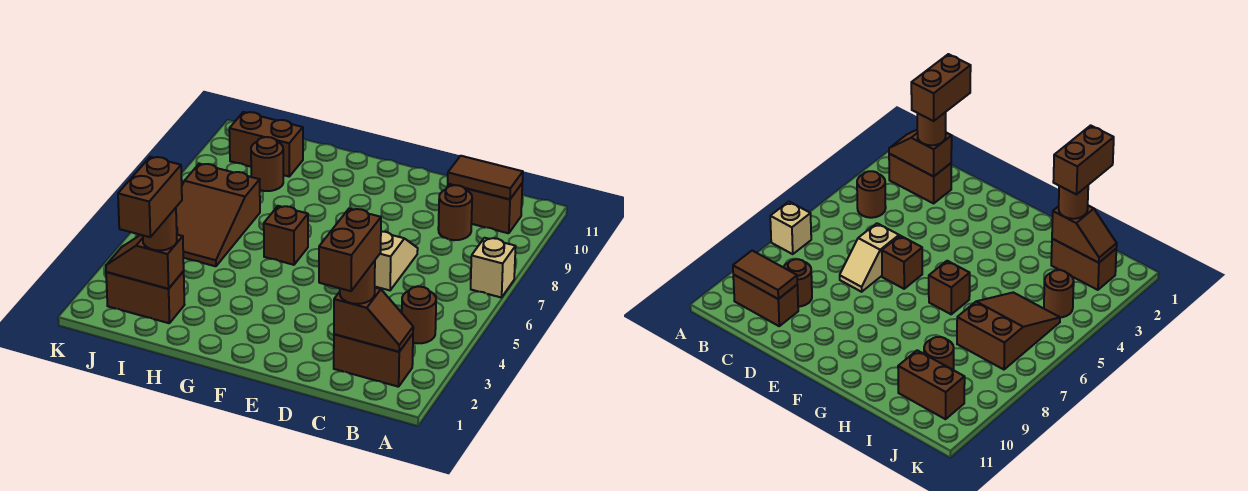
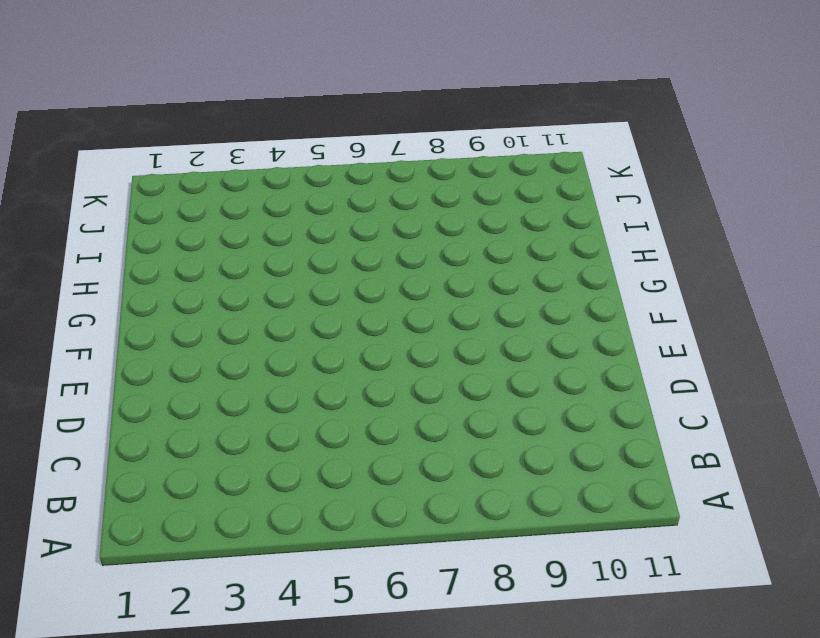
none -> tan 1x1 brick [471,238,516,298]
none -> brown 1x2 brick [334,334,413,387]
none -> brown 1x1 round brick [402,287,436,343]

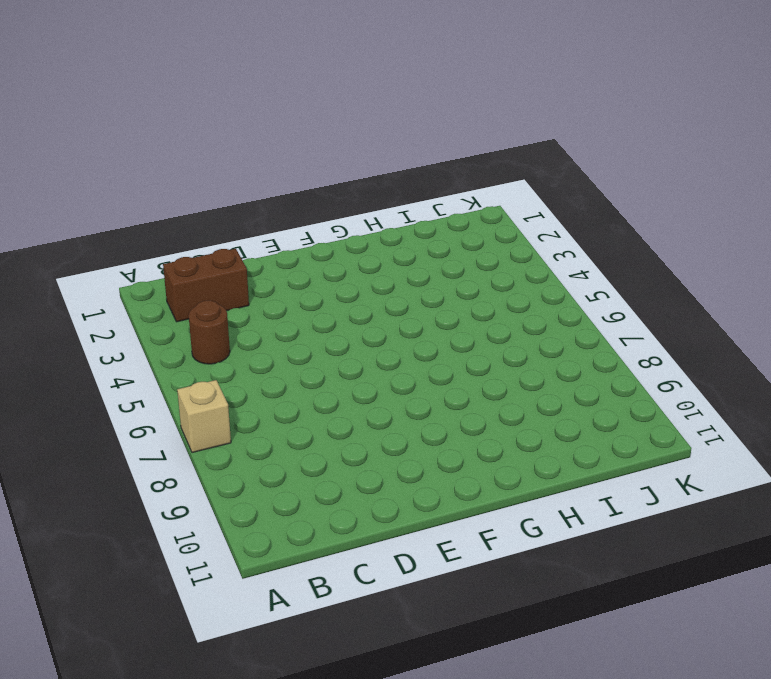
none -> brown 1x2 brick [447,184,522,233]
none -> brown 1x1 round brick [438,185,472,240]
none -> tan 1x2 slope [375,231,418,290]

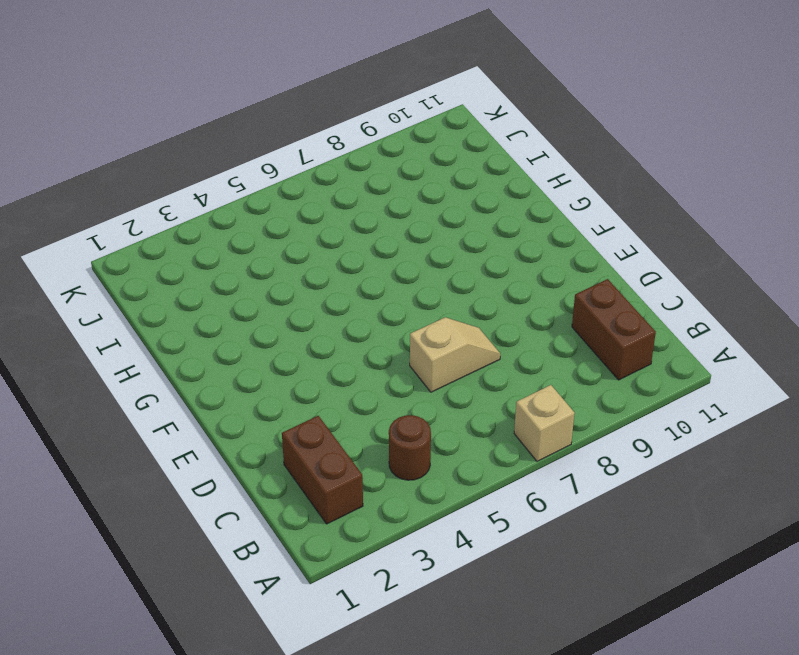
none -> brown 1x1 round brick [438,185,472,240]
none -> brown 1x1 brick [882,236,922,289]
none -> brown 1x1 brick [264,206,308,265]

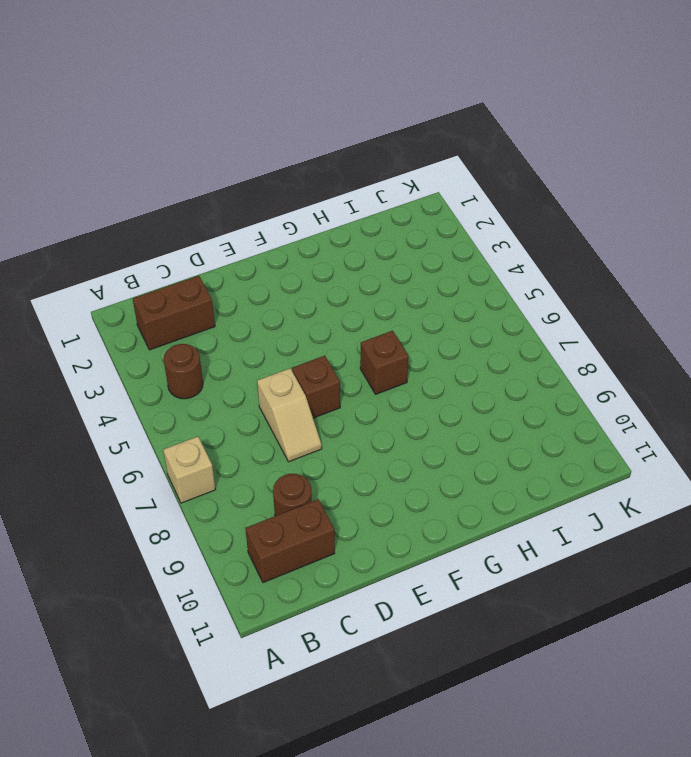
none -> brown 1x2 brick [106,271,185,323]
none -> brown 2x3 slope [176,164,260,266]
none -> brown 1x1 round brick [251,137,283,191]

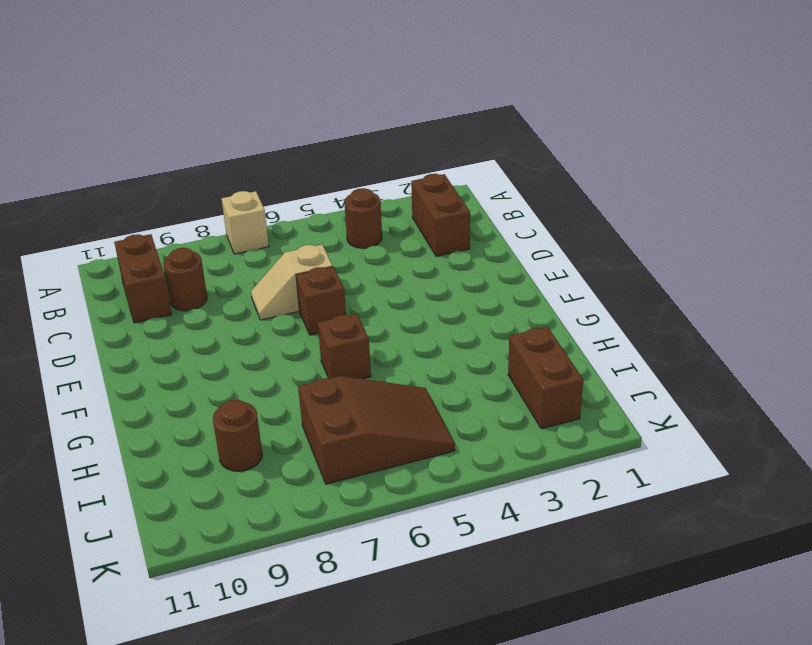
none -> brown 1x2 brick [229,112,303,176]
none -> brown 1x1 round brick [1044,270,1074,317]
none -> brown 1x2 slope [334,288,413,352]

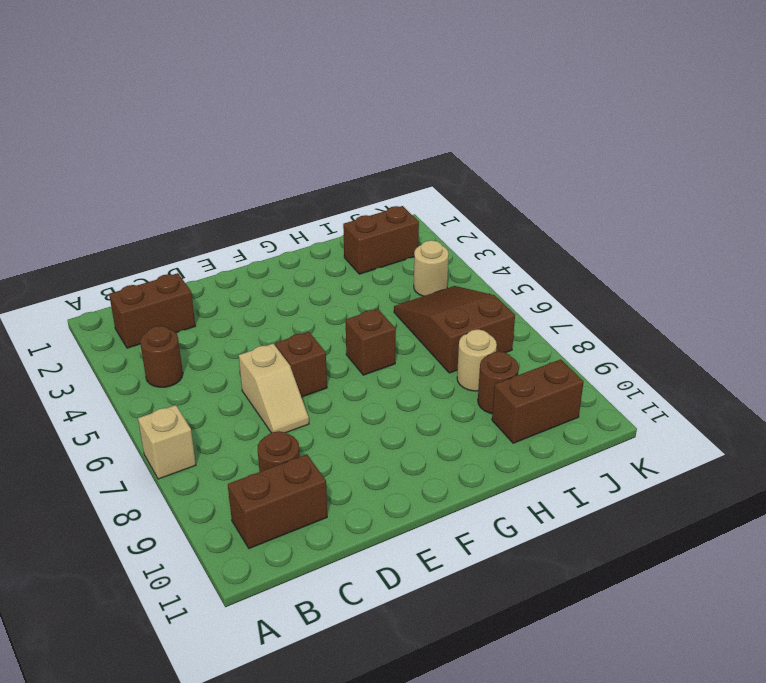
tan 1x1 round brick [457,329,497,391] -> none
tan 1x1 round brick [414,240,449,296] -> brown 1x1 round brick [1044,270,1074,317]
none -> brown 1x2 slope [334,288,413,352]
none -> brown 1x2 tile [448,156,523,199]
none -> brown 1x2 slope [106,235,184,289]

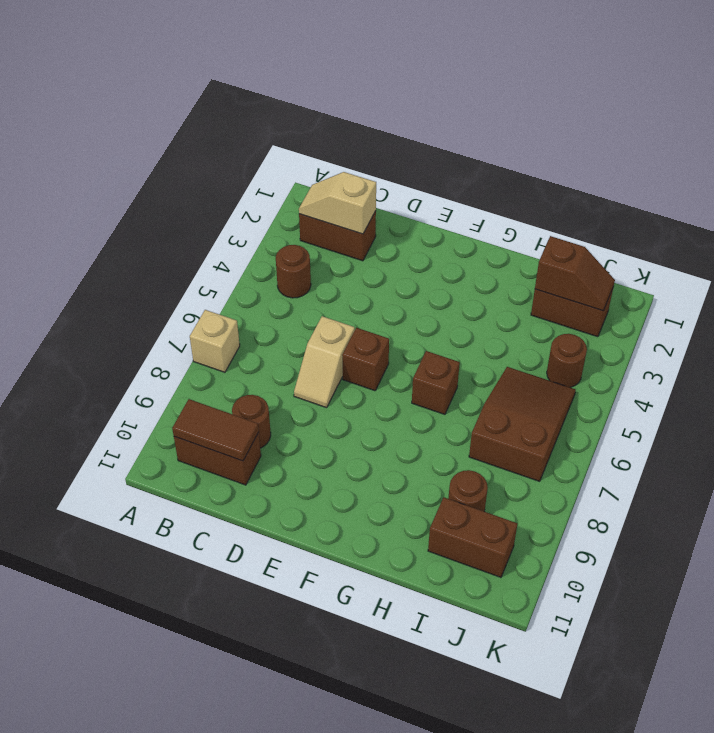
tan 1x2 slope [299,172,376,234] -> brown 1x2 slope [334,288,413,352]
none -> brown 1x1 round brick [340,261,375,304]
none -> brown 1x1 round brick [143,208,177,250]
none -> brown 1x2 brick [319,209,381,291]

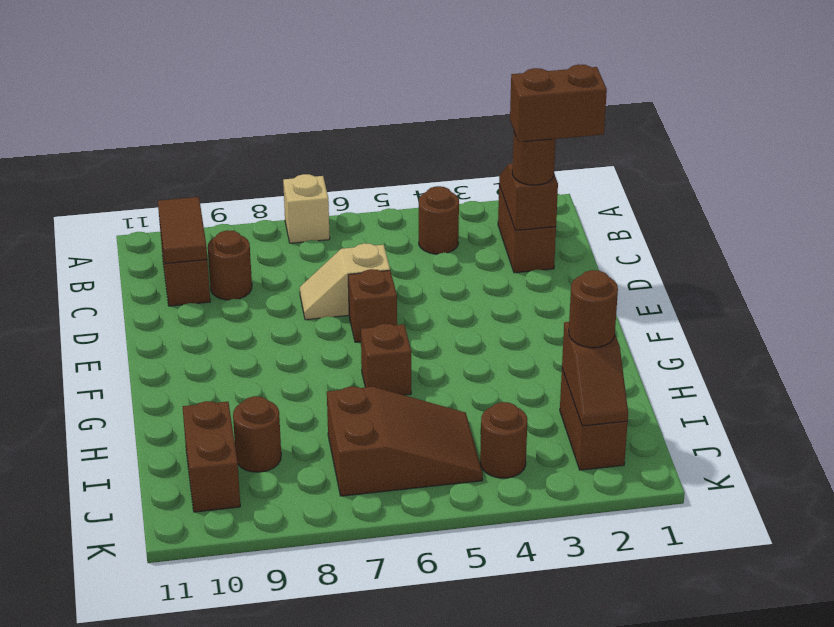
none -> brown 1x2 brick [118,157,182,237]

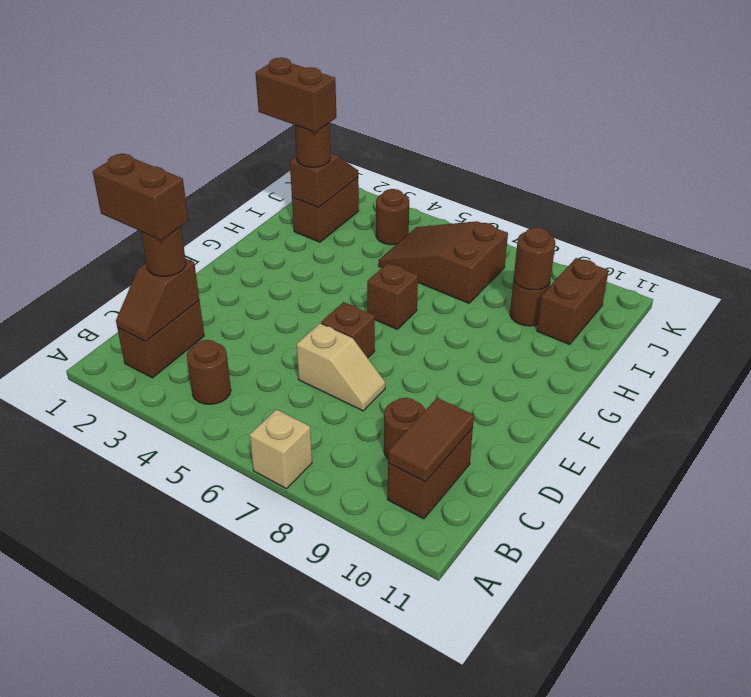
brown 1x1 round brick [514,227,555,290] -> none

